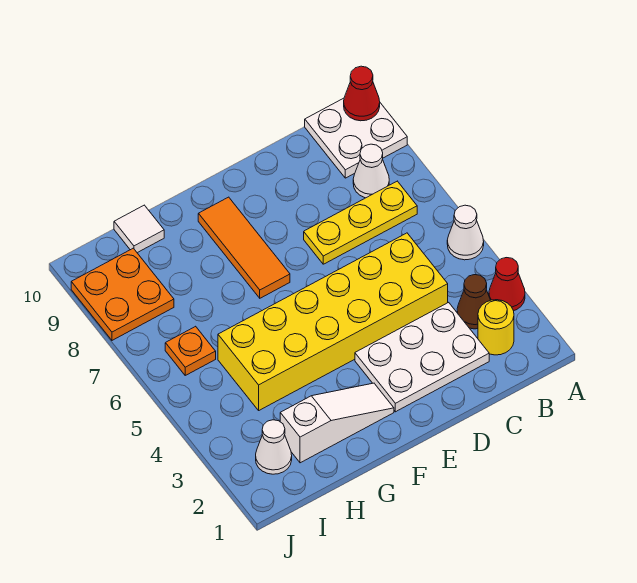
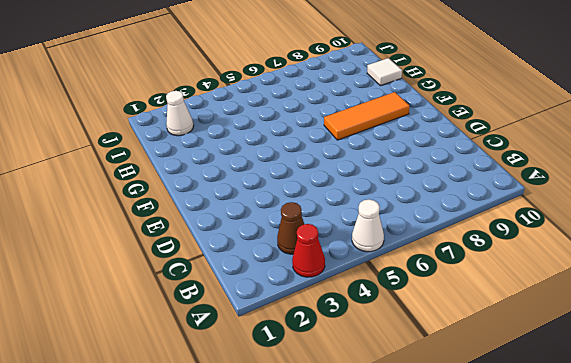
none -> white 2x2 plate [305,98,407,178]
none -> yellow 1x1 round brick [478,300,514,355]
none -> yellow 1x3 plate [304,181,417,264]

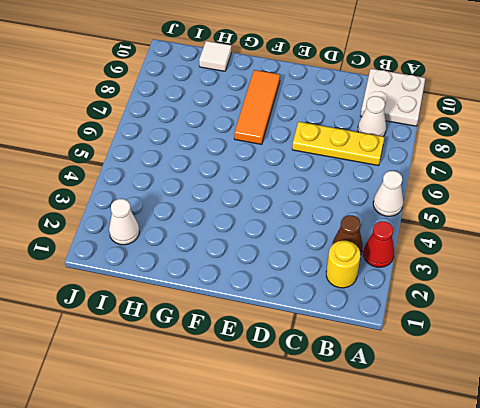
none -> white 2x3 plate [355,302,489,412]
none -> yellow 2x6 brick [218,233,448,410]
none -> white 1x3 slope [280,383,394,463]

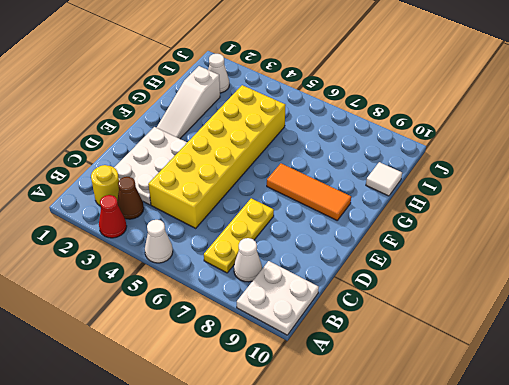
none -> orange 1x1 plate [165,326,216,375]
none -> orange 2x2 plate [71,248,174,340]
none -> red 1x1 cone [344,66,380,121]

